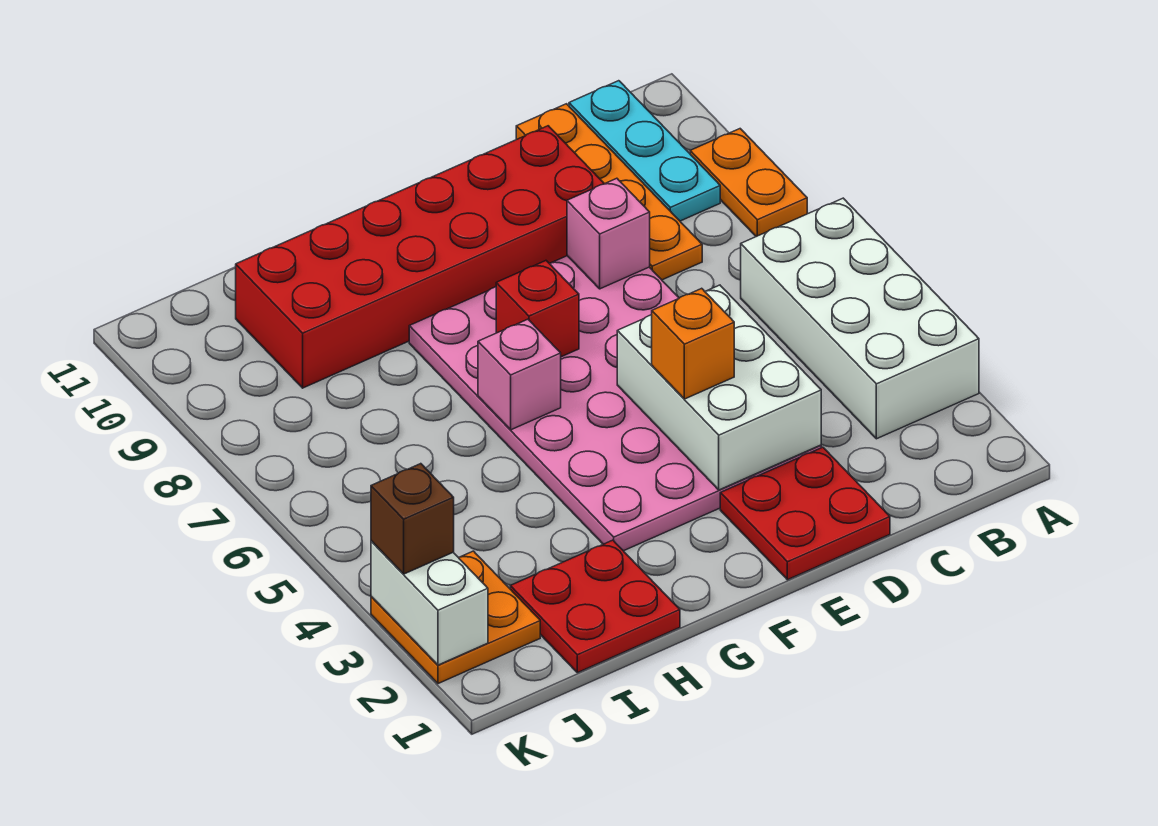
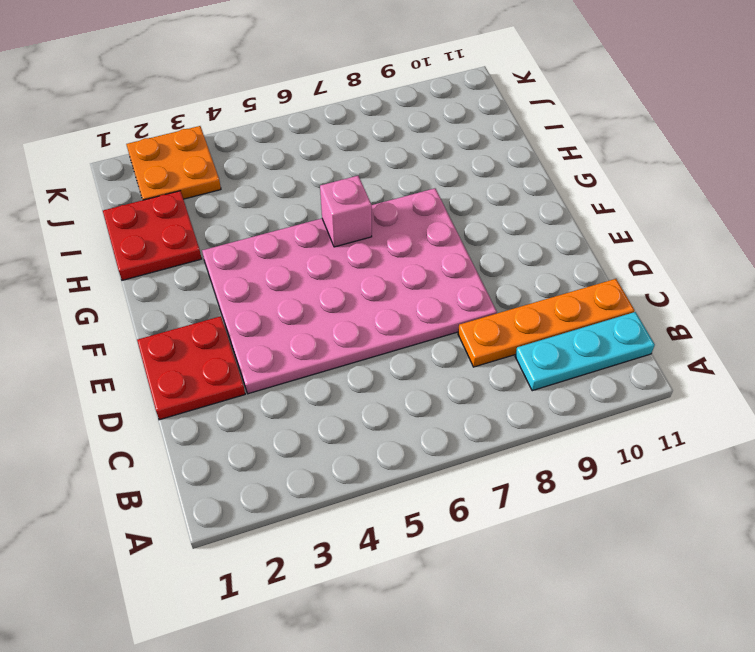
none -> white 2x4 brick [741,198,979,439]
none -> orange 1x2 plate [690,129,807,237]
none -> red 2x6 brick [236,126,604,388]

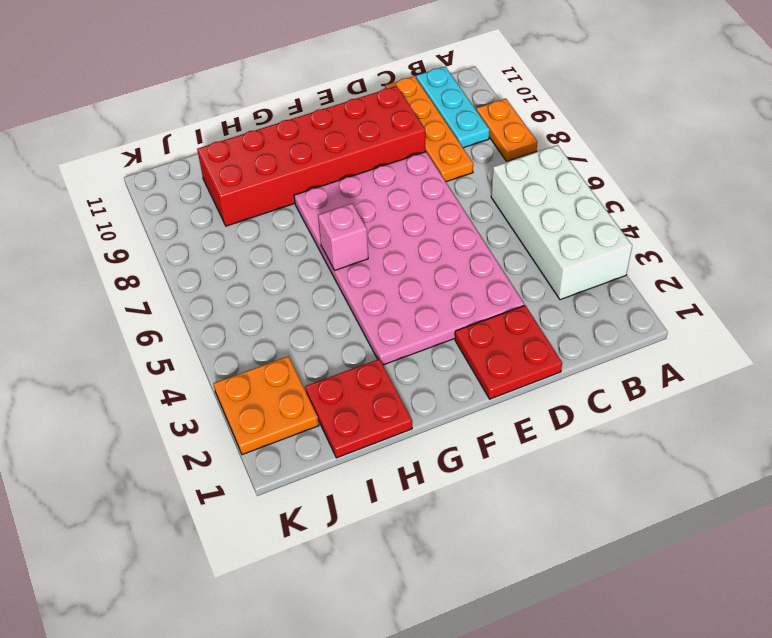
none -> white 2x3 brick [617,285,821,490]
none -> pink 1x1 brick [567,178,650,289]
none -> red 1x1 brick [496,261,579,357]

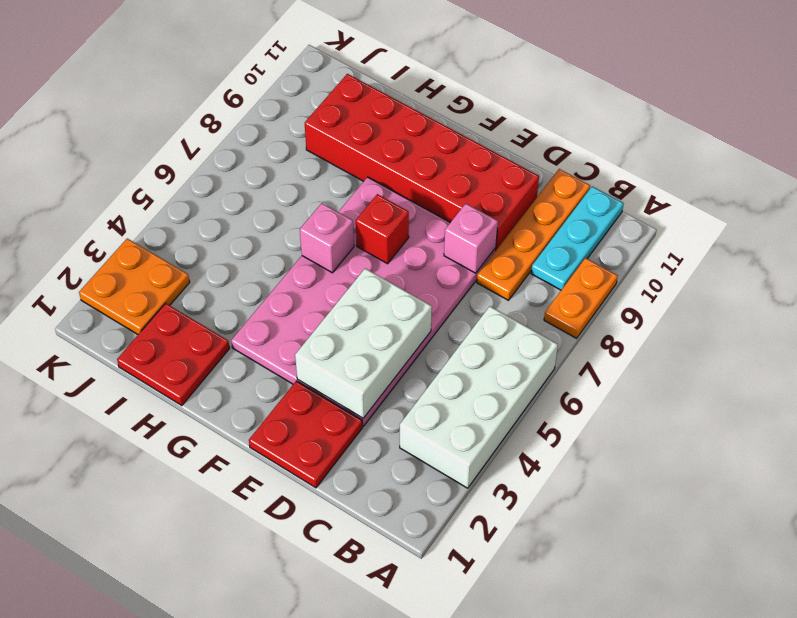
none -> white 1x2 brick [371,541,488,665]
none -> orange 1x1 brick [652,288,734,399]
none -> brown 1x1 brick [371,464,454,574]

